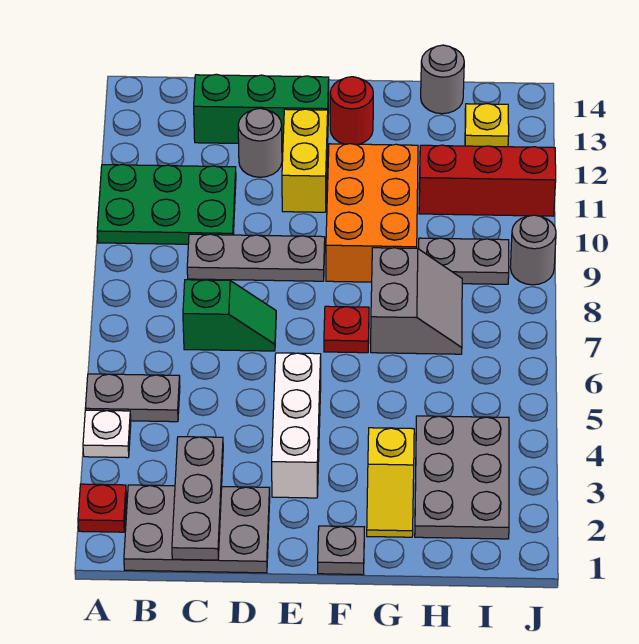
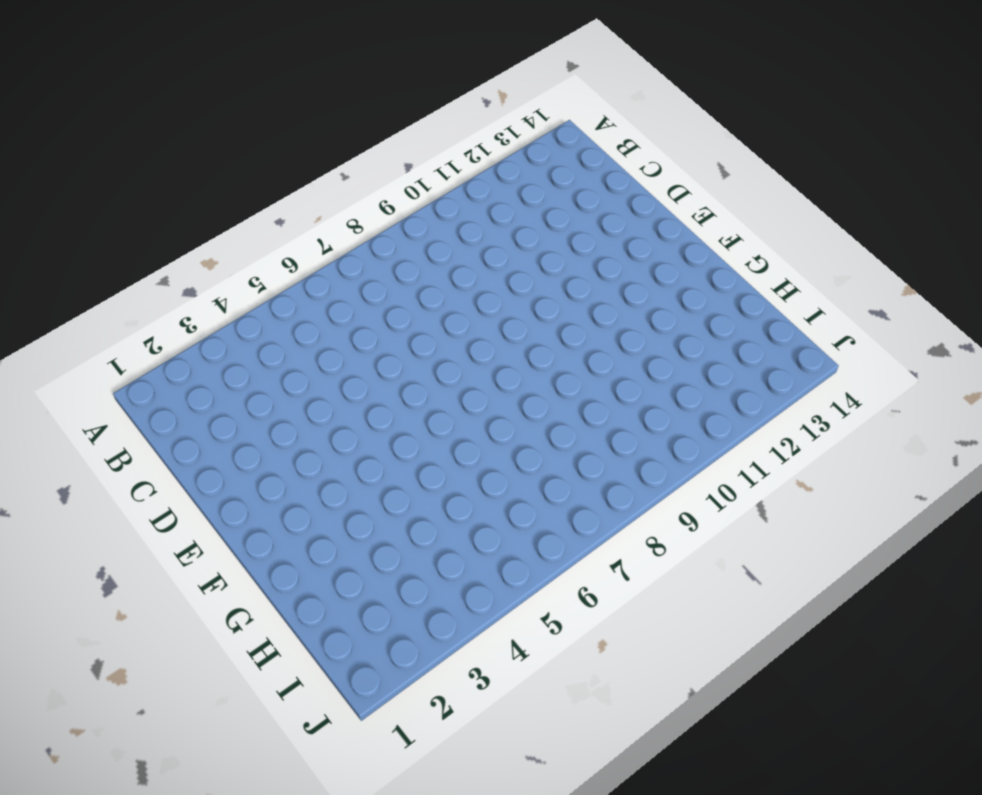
none -> red 1x1 plate [78,484,126,532]
none -> white 1x1 plate [83,410,131,458]
none -> grey 1x2 plate [85,374,180,422]

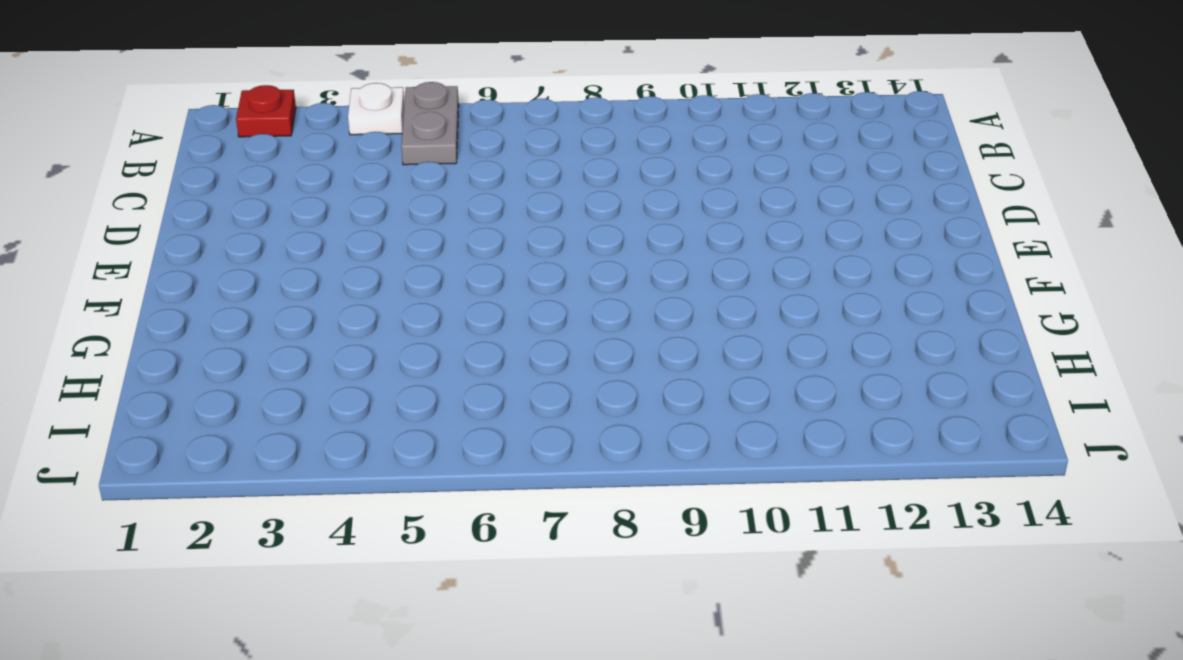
none -> green 2x3 plate [97,164,236,244]
none -> grey 2x3 plate [124,485,270,573]
none -> green 1x2 slope [183,280,276,351]

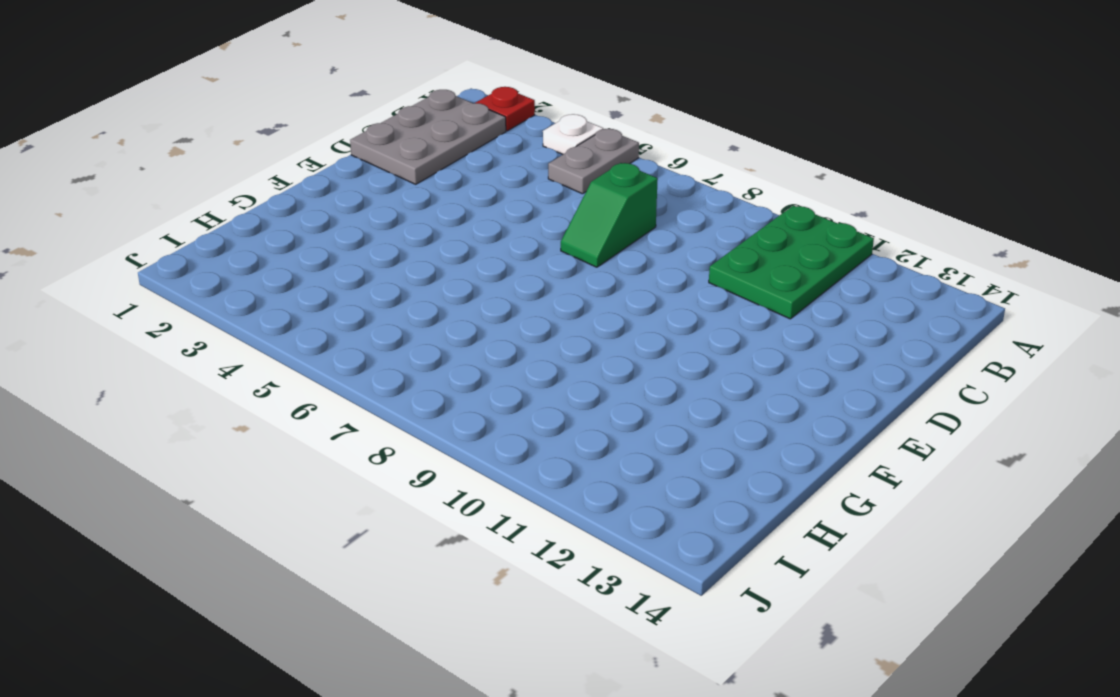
none -> grey 1x3 plate [187,234,325,281]
none -> green 1x3 brick [194,74,329,144]
none -> grey 1x1 round brick [238,108,282,177]

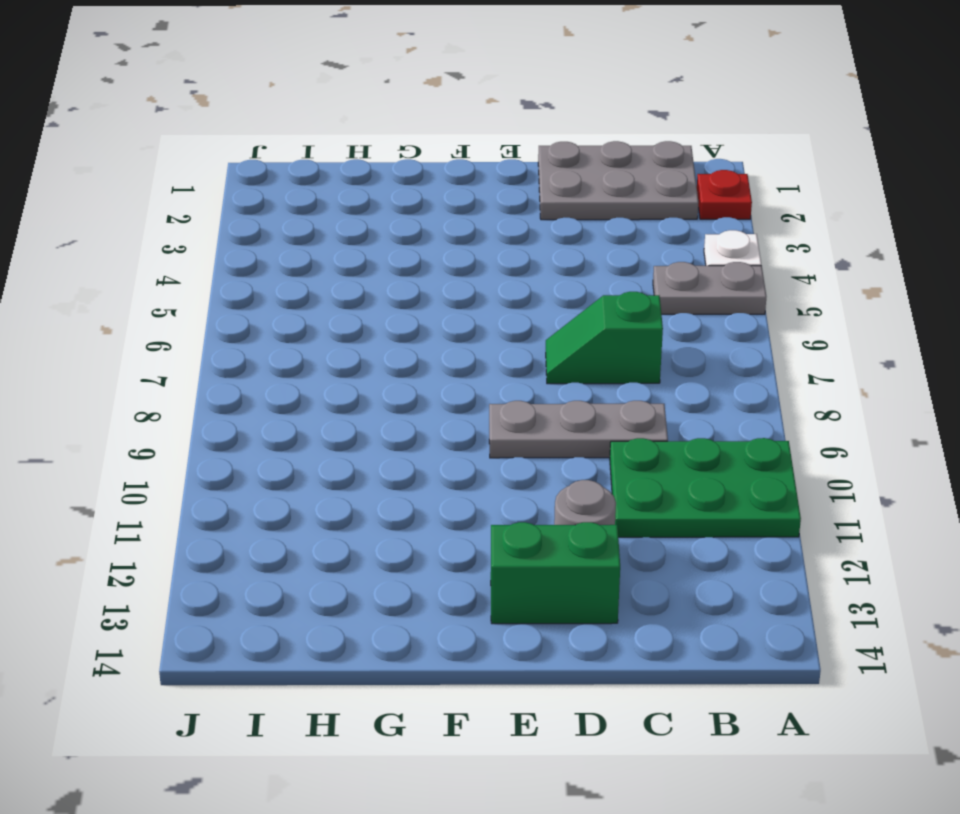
green 1x2 brick [491,522,620,624] -> green 1x3 brick [194,74,329,144]
none -> white 1x3 brick [272,353,321,498]
none -> yellow 1x2 brick [282,109,328,212]
none -> grey 1x1 plate [318,526,364,575]

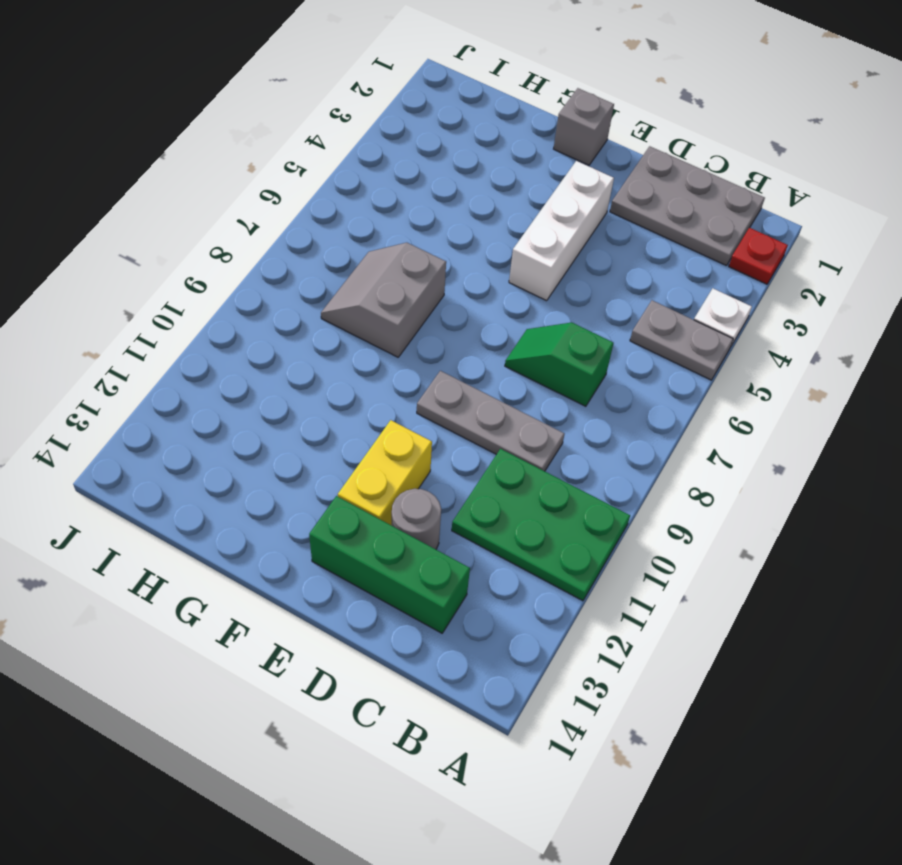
grey 1x1 brick [554,88,614,165] -> grey 1x1 plate [318,526,364,575]
none -> red 1x1 plate [324,306,369,353]
none -> orange 2x3 brick [326,144,418,282]
none -> red 1x1 round brick [330,77,373,144]

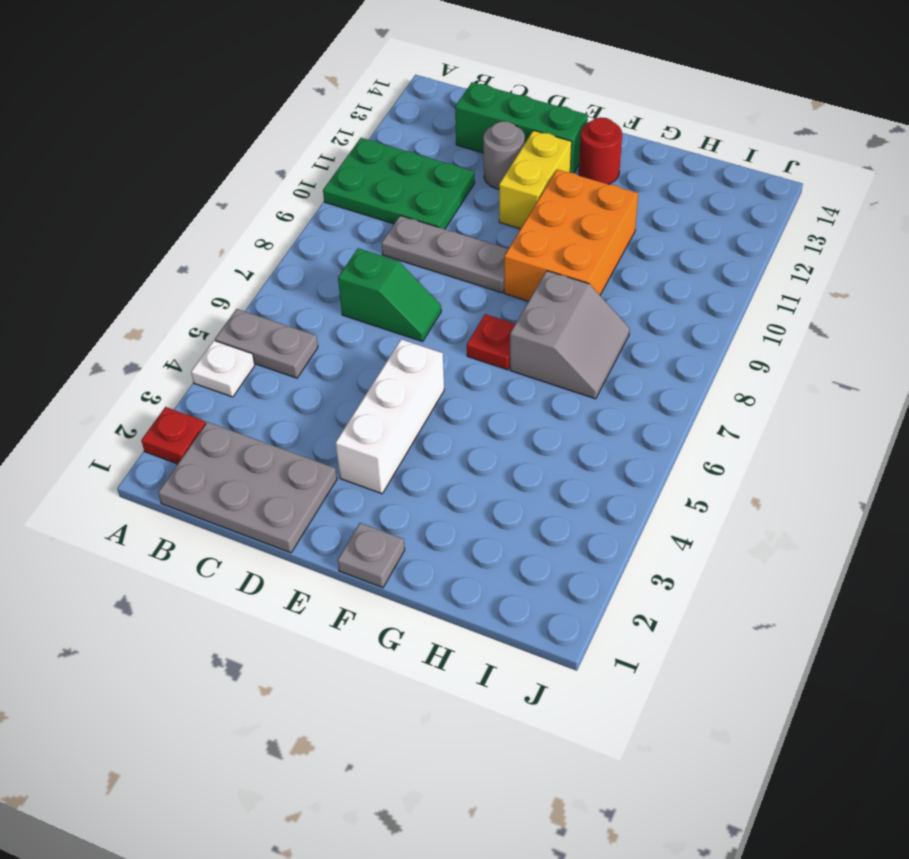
none -> yellow 1x2 slope [367,428,414,537]
none -> grey 2x3 plate [415,416,509,539]
none -> grey 1x2 plate [419,238,509,284]

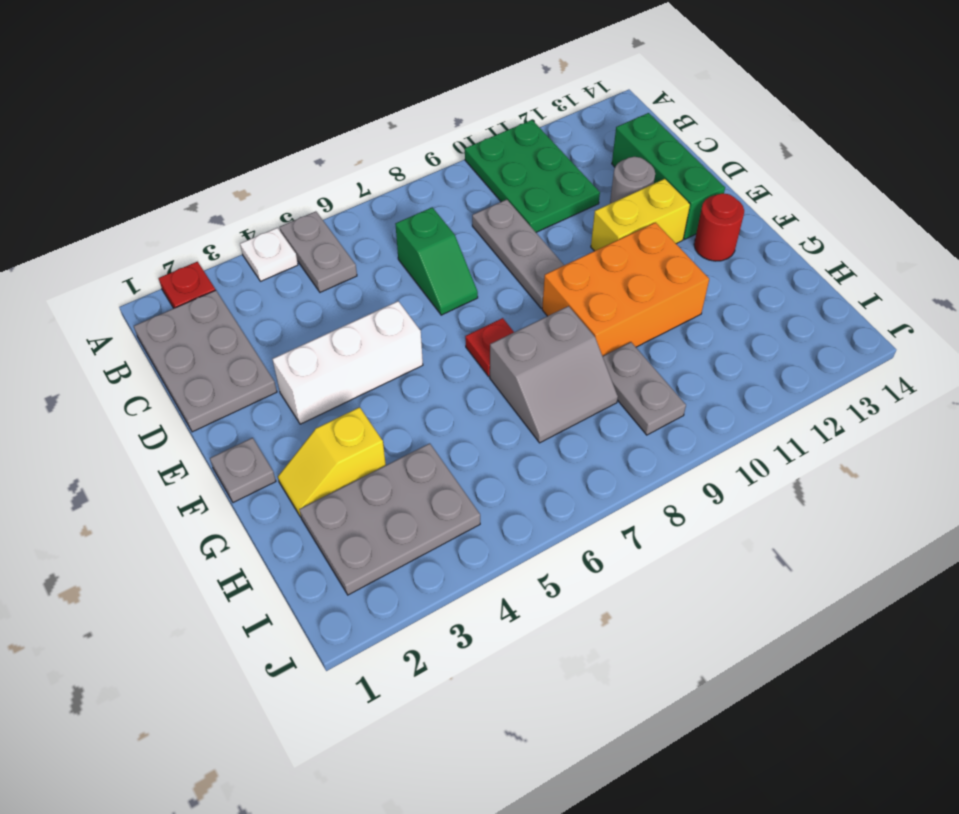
none -> red 1x3 brick [419,145,556,216]
none -> grey 1x1 round brick [421,45,464,114]
none -> yellow 1x1 plate [465,104,509,147]

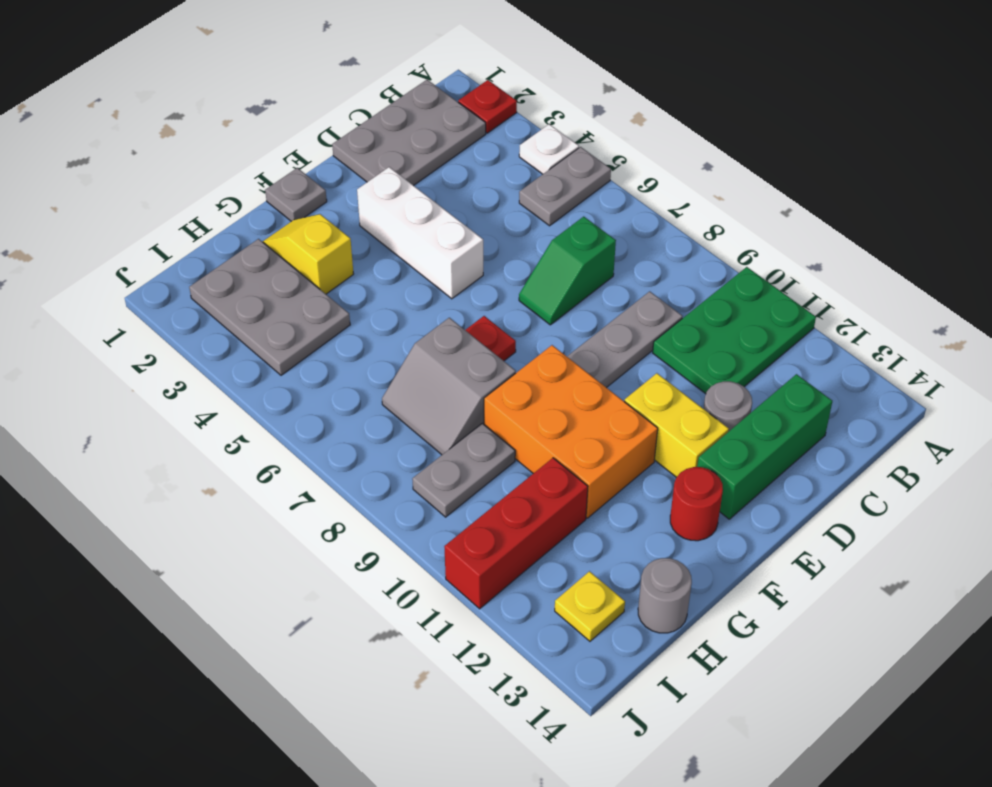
none -> grey 1x1 round brick [510,215,556,285]
none -> grey 1x3 plate [172,437,223,560]

